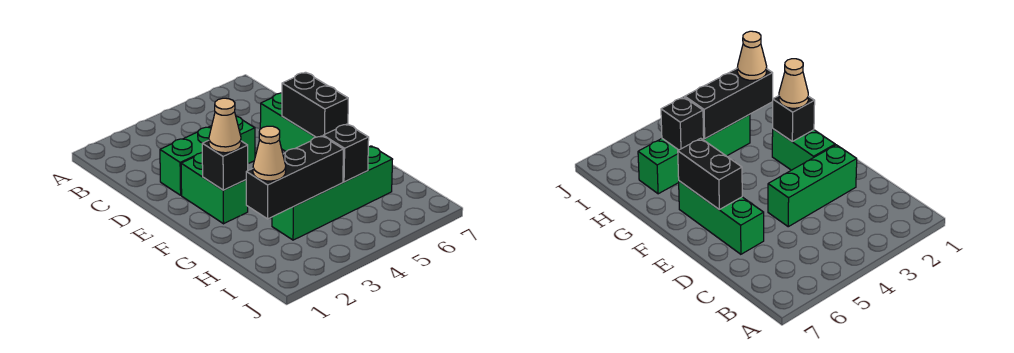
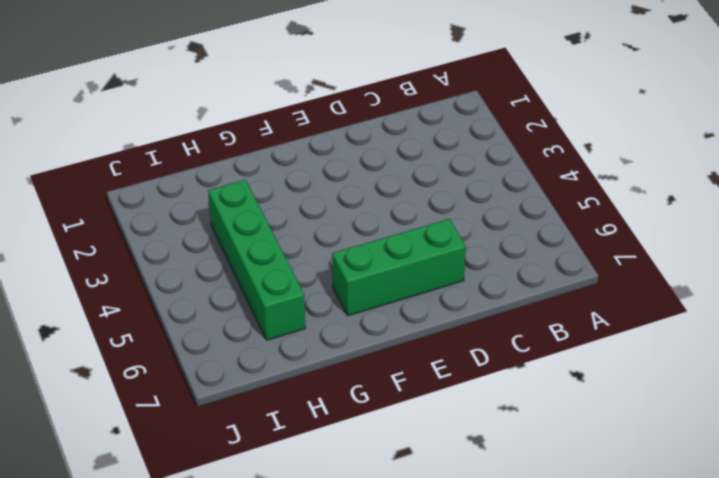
none -> green 1x3 brick [160,116,255,195]
none -> green 1x2 brick [181,153,248,224]

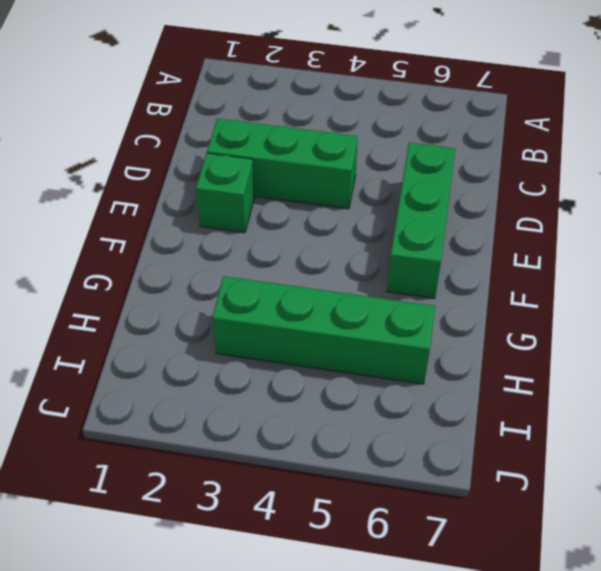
green 1x1 brick [196,153,254,233] -> green 1x2 brick [181,153,248,224]
none -> black 1x2 brick [282,72,348,137]
none -> black 1x1 brick [202,140,248,190]

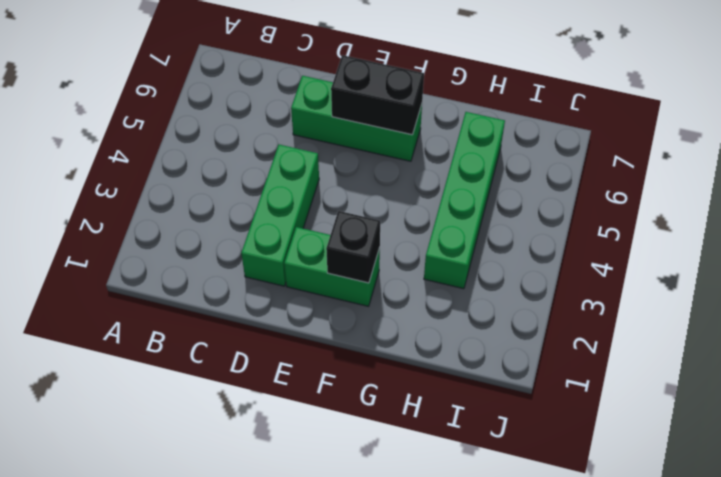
none -> black 1x3 brick [246,136,343,219]
none -> black 1x1 brick [323,124,369,182]

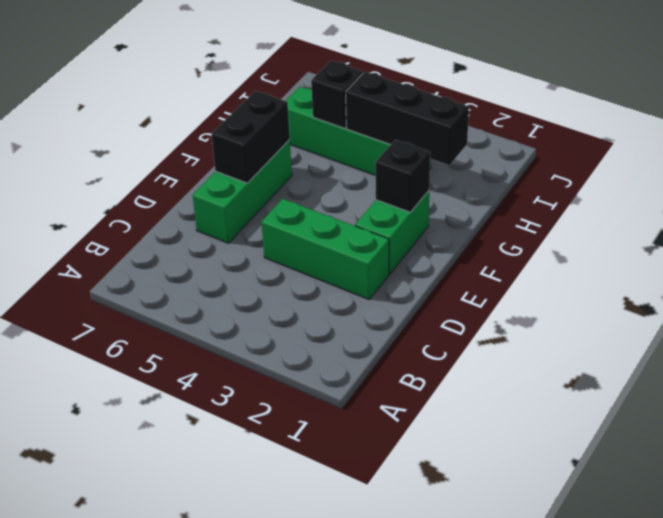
none -> tan 1x1 cone [209,98,241,153]
none -> tan 1x1 cone [253,126,286,181]

